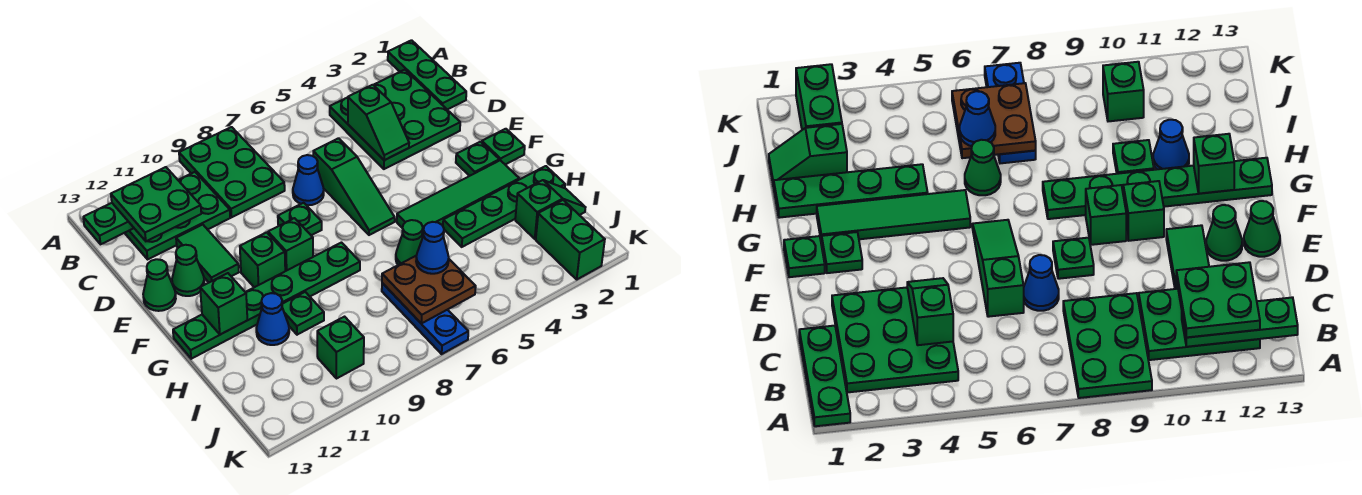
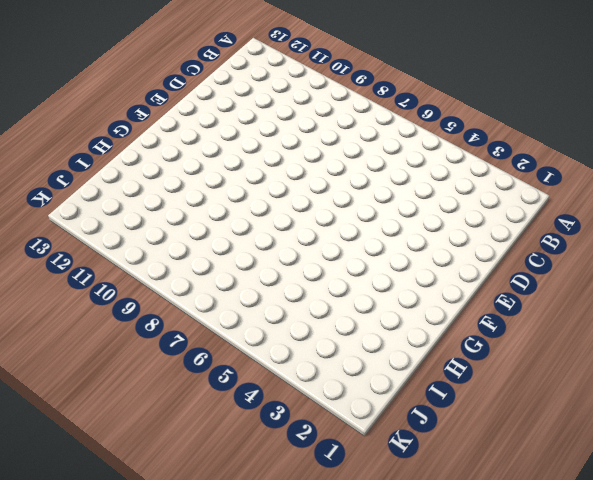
none -> green 1x3 plate [388,40,466,110]
none -> green 2x3 plate [179,127,285,217]
none -> green 3x3 plate [330,70,460,169]
none -> green 2x3 plate [125,172,230,259]

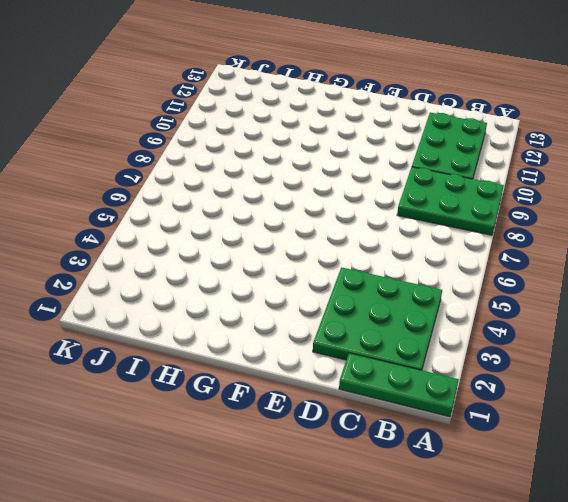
none -> green 1x3 slope [313,138,395,235]
none -> blue 1x1 cone [293,155,324,205]
none -> green 1x2 tile [176,225,239,282]
none -> green 1x1 plate [278,203,322,235]

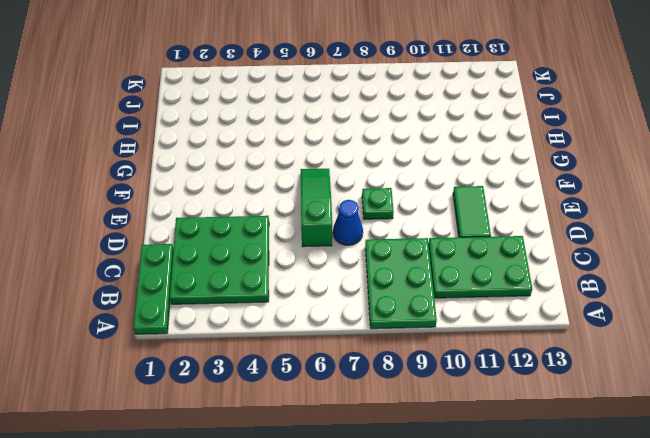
none -> green 1x1 cone [172,245,204,296]
none -> green 1x1 cone [143,259,176,311]
none -> green 1x1 plate [482,129,525,165]
none -> green 1x1 plate [456,142,499,176]

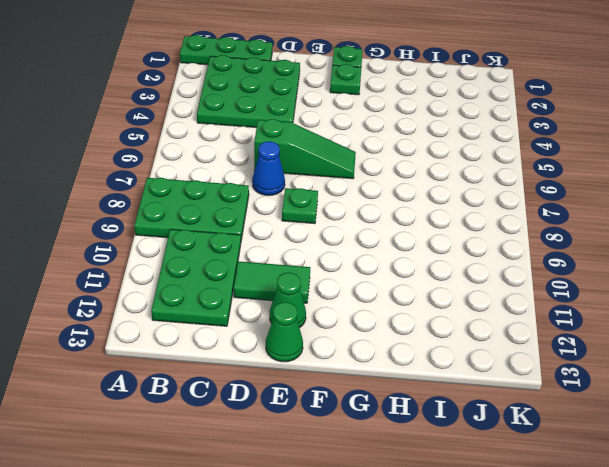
none -> green 1x1 brick [268,218,313,271]
none -> green 1x1 brick [240,232,285,287]
none -> green 1x4 tile [397,160,519,235]
none -> green 1x6 plate [173,243,360,359]

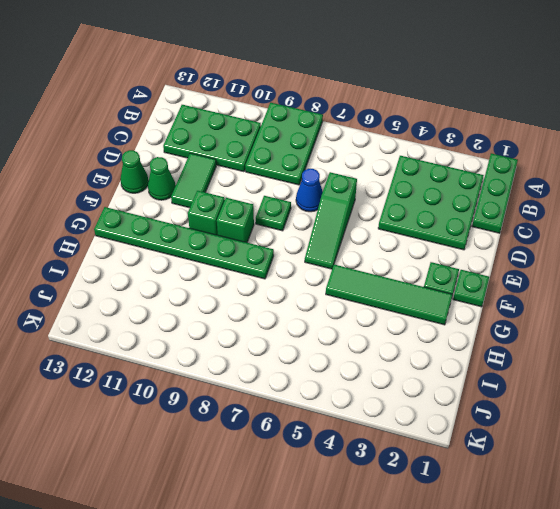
none -> green 1x4 plate [443,166,565,247]
none -> green 1x1 cone [396,220,423,265]
none -> green 1x1 plate [282,292,324,335]
none -> blue 1x1 cone [256,293,289,345]

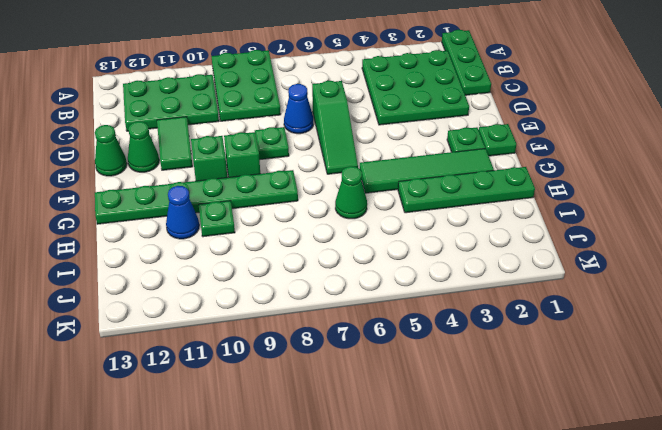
none -> green 1x2 slope [515,180,586,239]
none -> blue 1x3 plate [382,283,468,354]
none -> green 1x2 brick [536,200,605,279]
none -> green 1x1 brick [317,317,364,379]

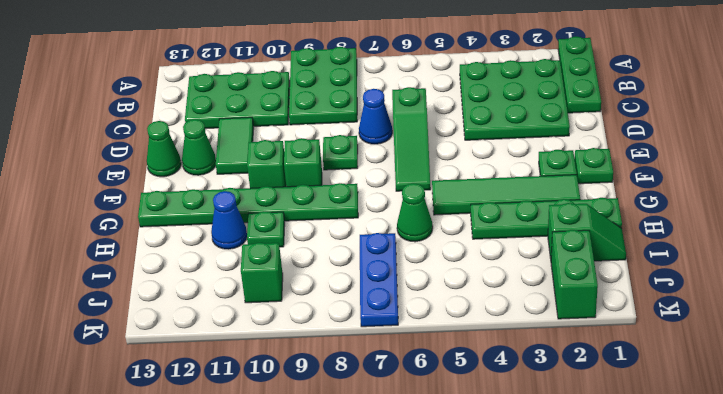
none -> green 1x3 plate [83,203,134,244]
none -> green 1x2 slope [348,85,409,160]
none -> green 1x1 brick [200,273,247,335]
none -> brown 2x2 plate [382,255,476,324]

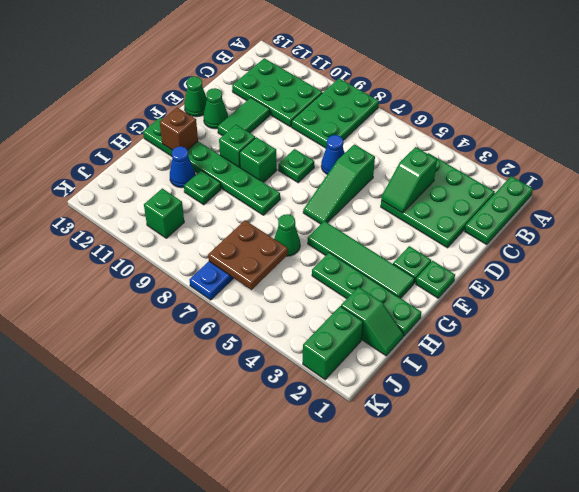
brown 1x1 brick [160,108,198,150] -> green 1x1 brick [200,273,247,335]
none -> green 1x3 plate [83,203,134,244]
none -> green 2x2 plate [111,167,201,241]
none -> blue 1x1 cone [416,222,449,274]

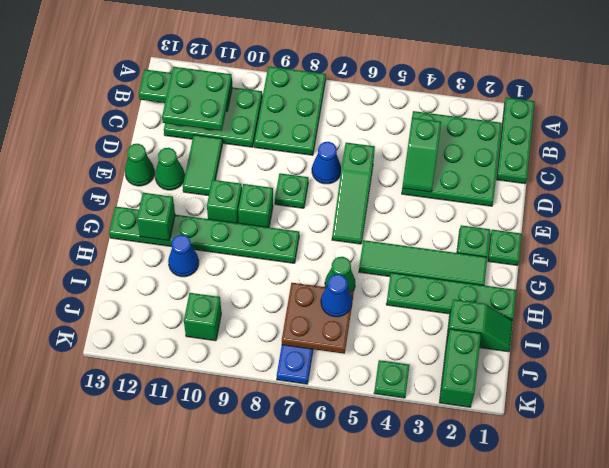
green 1x1 plate [374,360,410,398] -> green 1x1 plate moved to [282,292,324,335]

